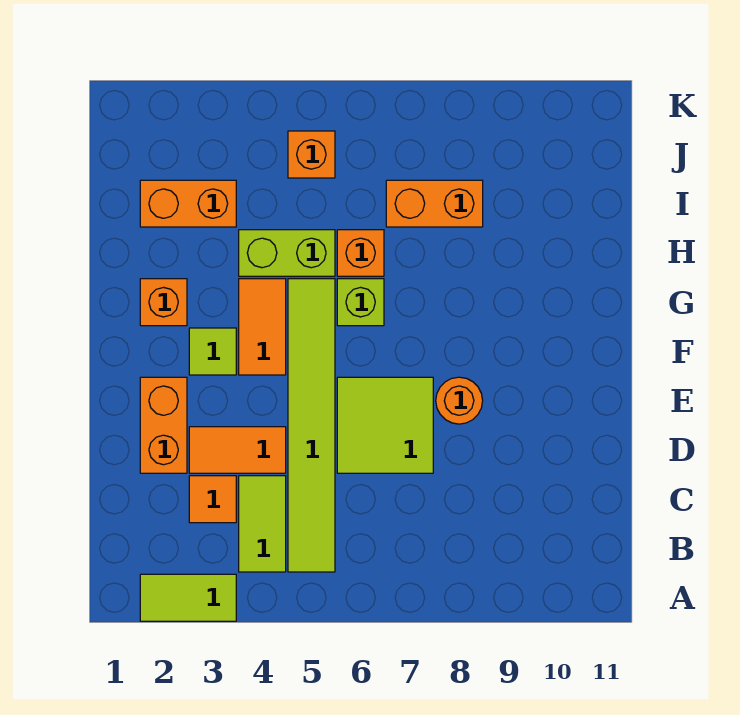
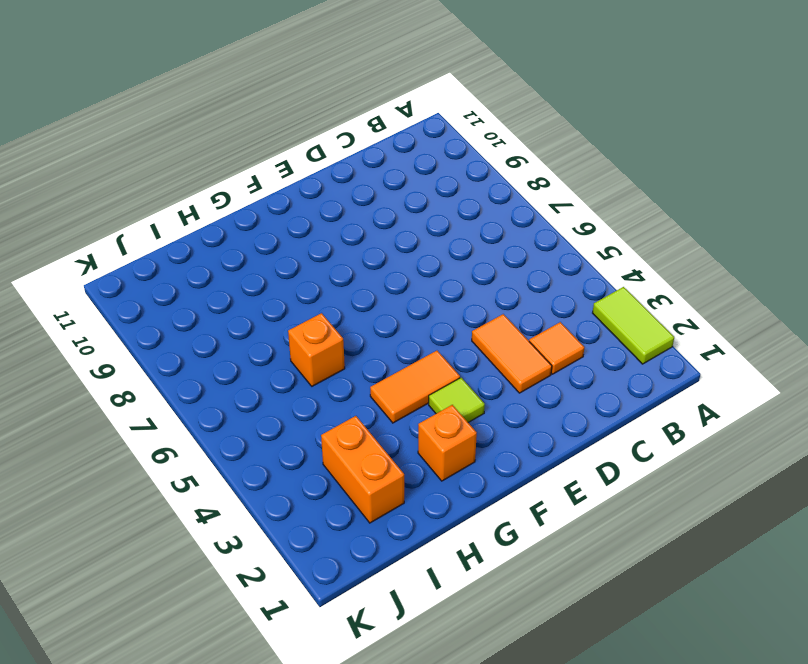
none -> lime 1x2 tile [239,476,286,572]
none -> lime 1x6 tile [288,279,335,572]
none -> orange 1x2 brick [140,377,187,473]

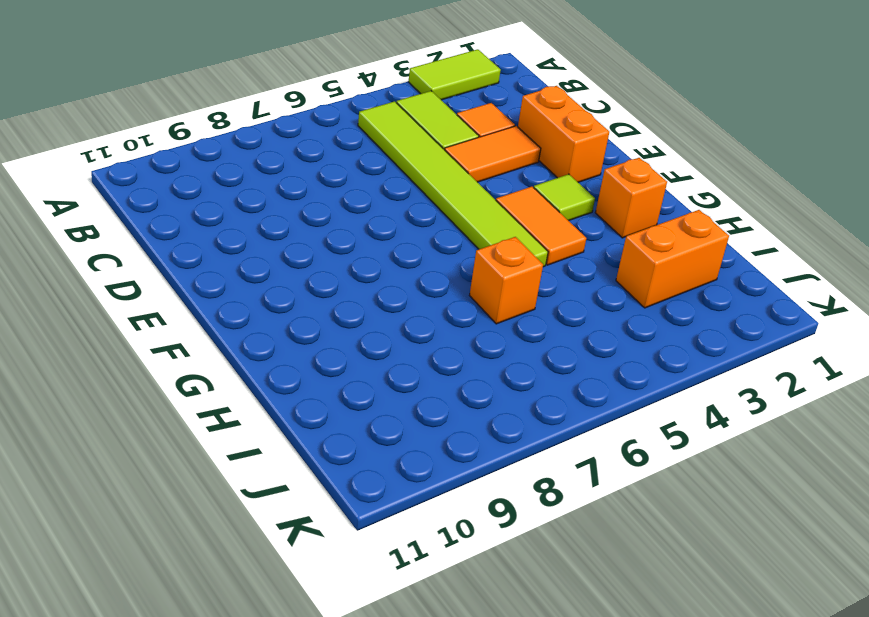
none -> lime 2x2 tile [337,377,433,473]
none -> orange 1x1 round brick [436,377,483,424]
none -> lime 1x1 brick [337,279,384,326]

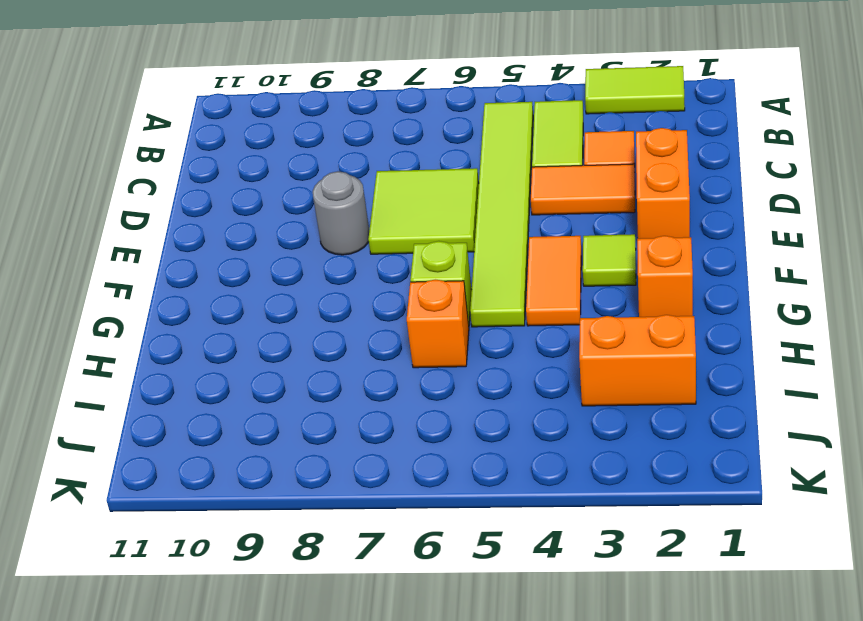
grey 1x1 round brick [313,171,369,255] -> orange 1x1 round brick [436,377,483,424]
none -> lime 1x2 brick [239,230,335,276]
none -> orange 1x2 brick [386,180,483,227]
none -> orange 1x1 brick [288,131,335,178]

